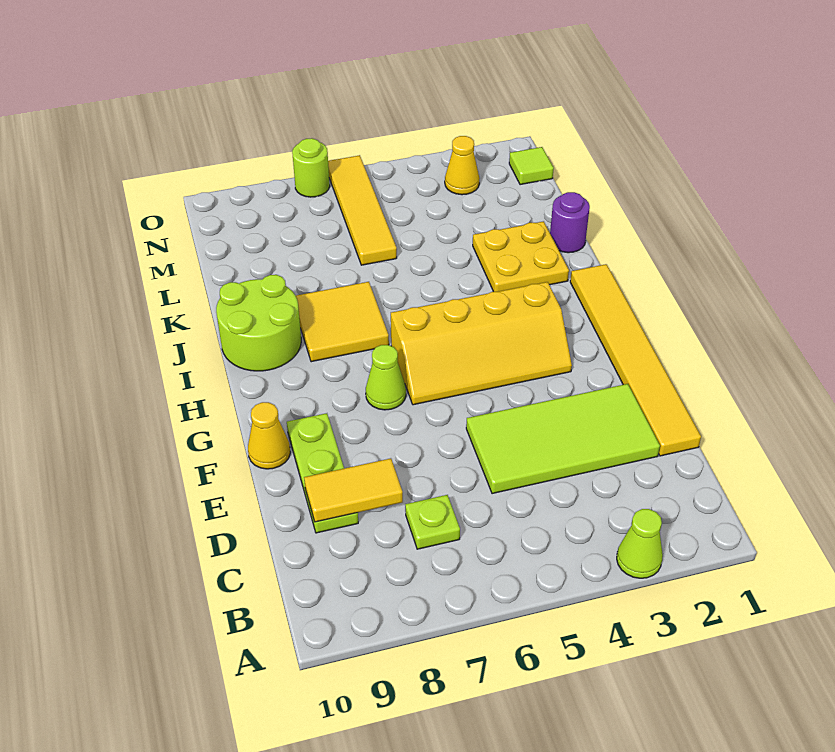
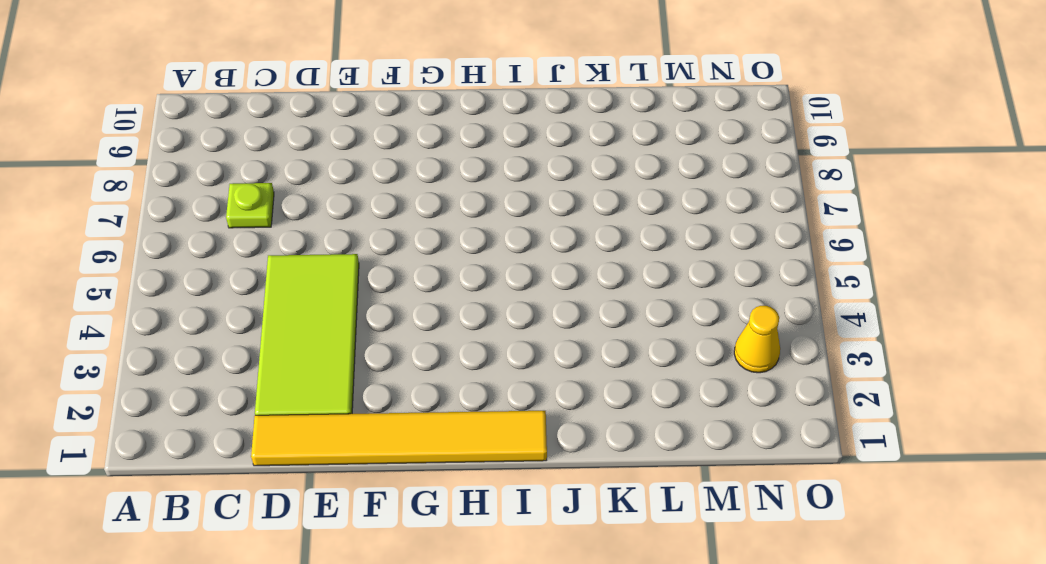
none -> lime 1x1 cone [617,509,663,578]
none -> lime 1x3 plate [287,413,358,533]
none -> yellow 1x1 cone [248,402,290,469]

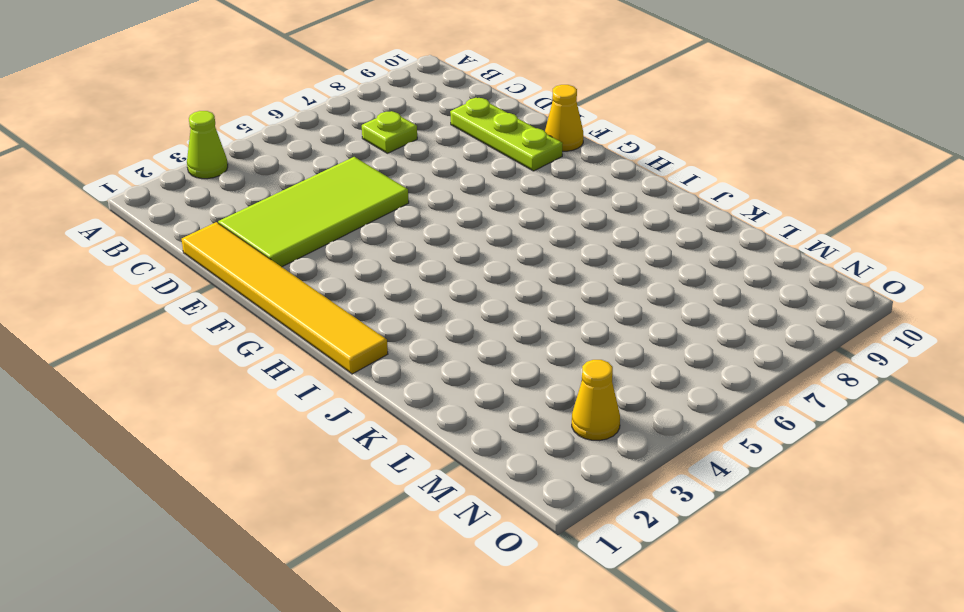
none -> yellow 2x4 slope [391,282,572,405]
none -> lime 1x1 cone [366,345,406,410]
none -> yellow 2x2 tile [296,282,389,362]

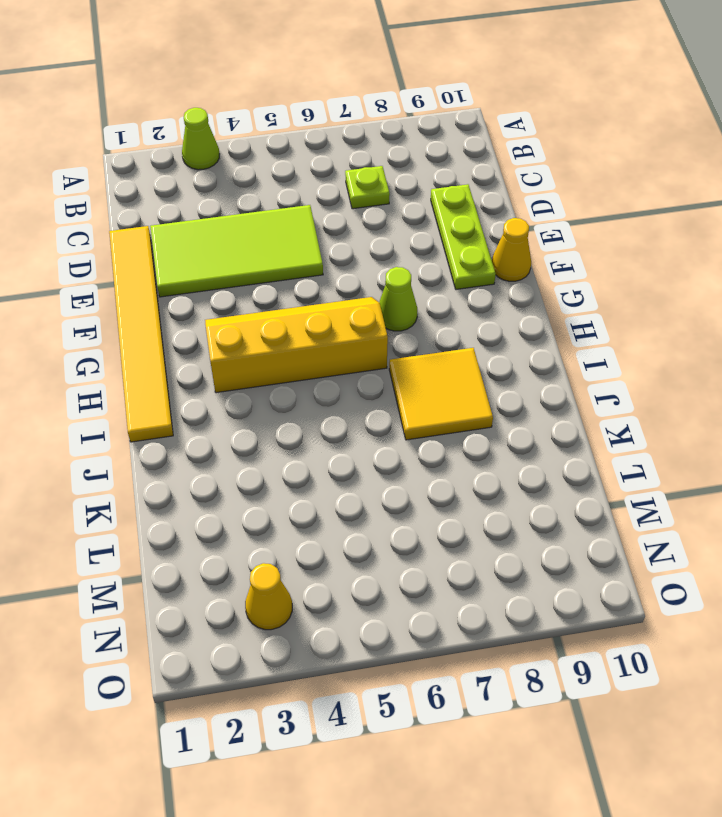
none -> lime 2x2 round brick [216,275,301,371]
none -> yellow 2x2 plate [473,221,569,292]
none -> purple 1x1 round brick [550,192,590,253]

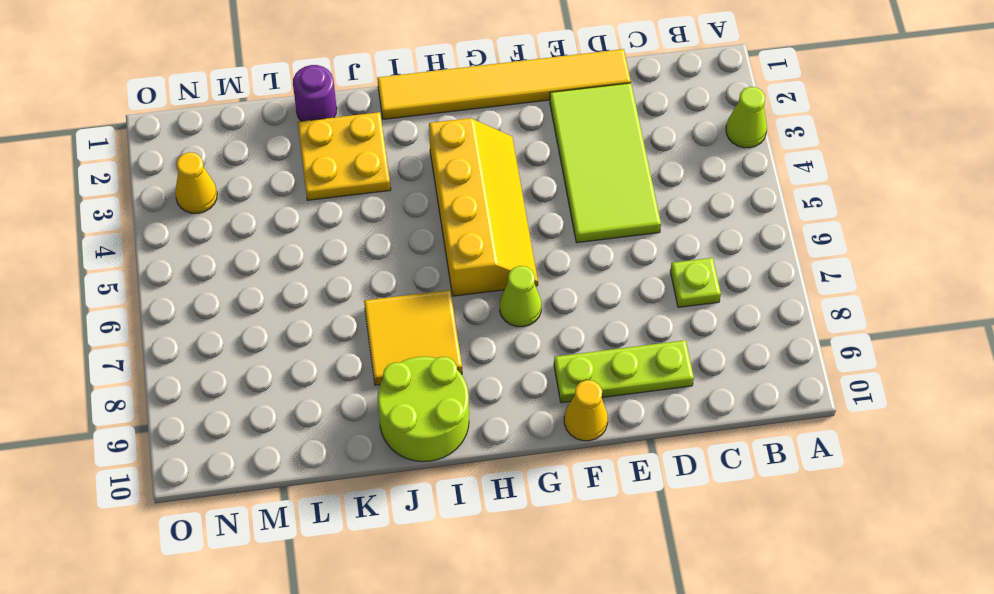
none -> yellow 1x4 tile [328,155,397,265]
none -> lime 1x1 tile [509,147,554,185]
none -> lime 1x1 round brick [292,138,330,197]

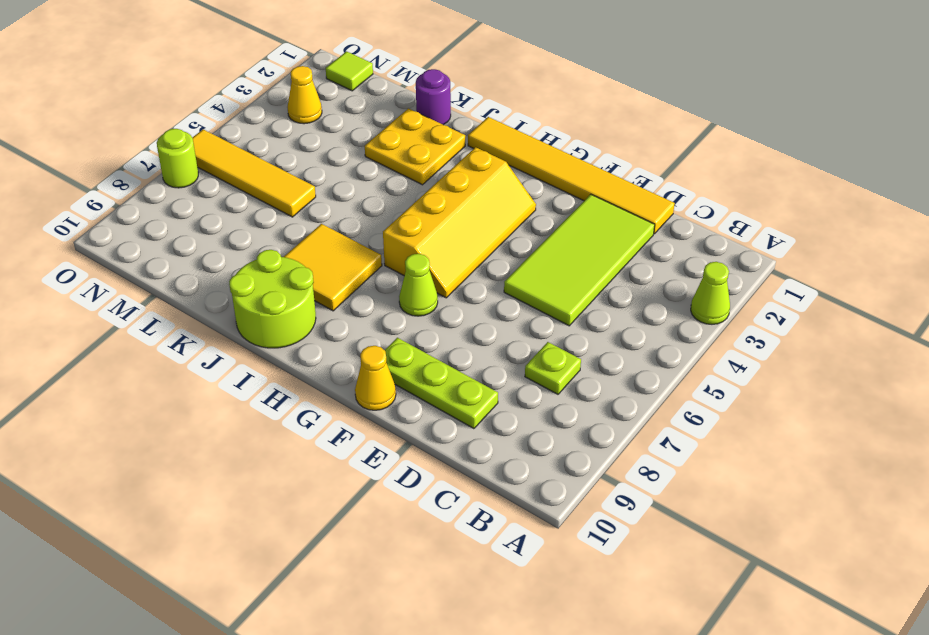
none -> yellow 1x2 tile [304,458,403,522]

